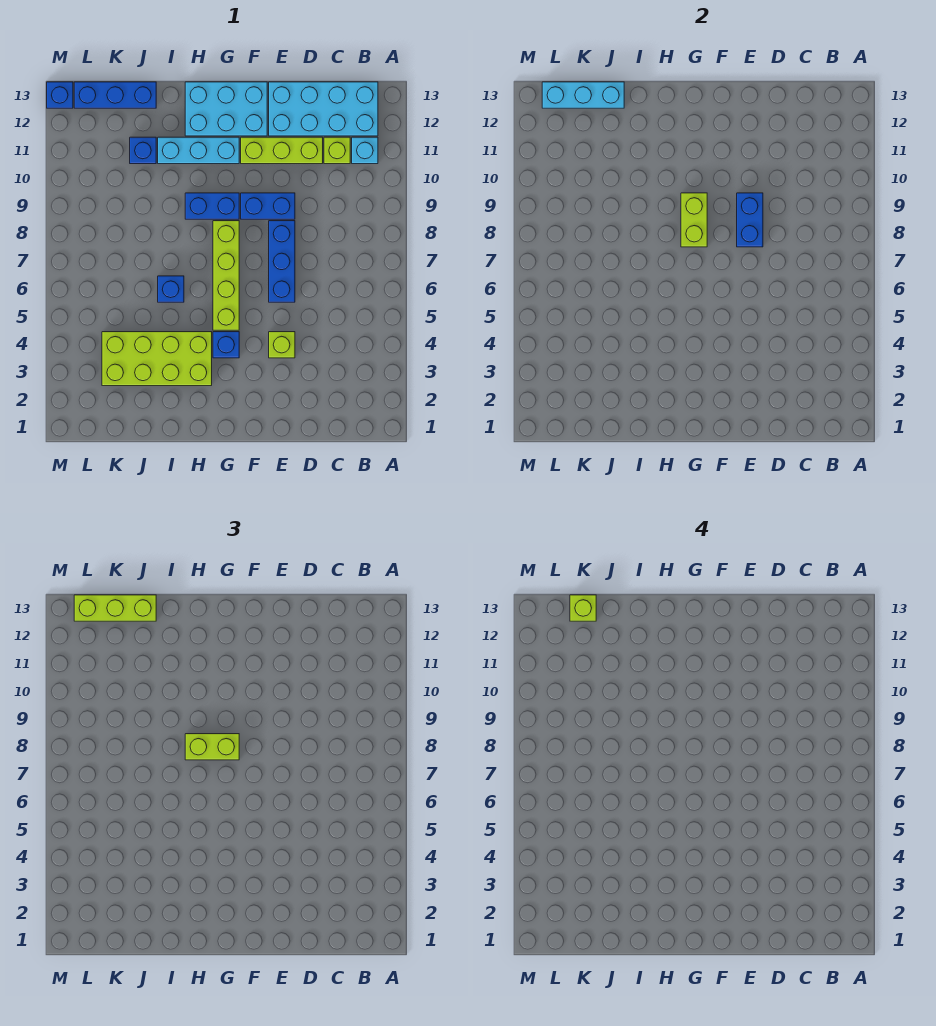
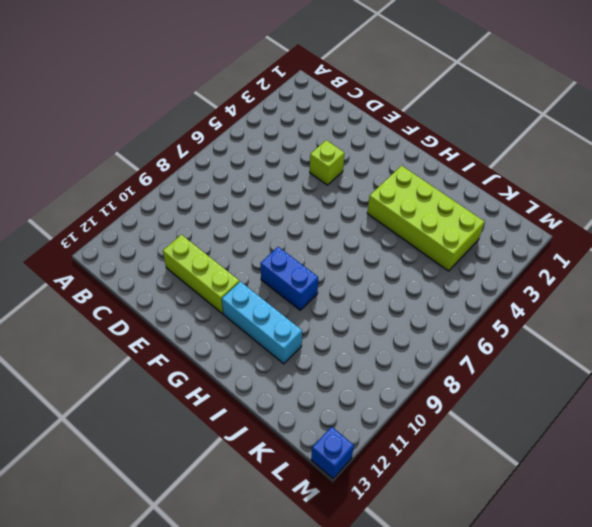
none -> cyan 1x1 brick [352,137,378,164]
none -> cyan 2x4 brick [269,82,378,136]
none -> lime 1x1 brick [324,137,350,164]

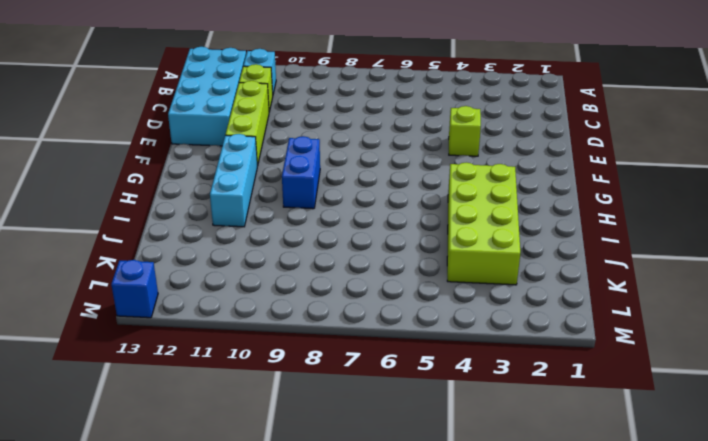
none -> blue 1x3 brick [269,221,295,302]
none -> blue 1x2 brick [241,193,295,219]
none -> cyan 2x3 brick [185,82,267,136]

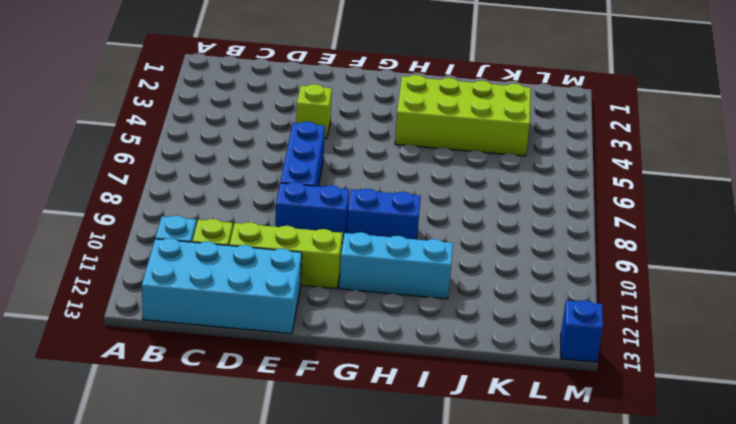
none -> cyan 2x3 brick [185,82,267,136]
none -> blue 1x1 brick [213,332,239,358]
none -> lime 1x4 brick [213,221,239,330]

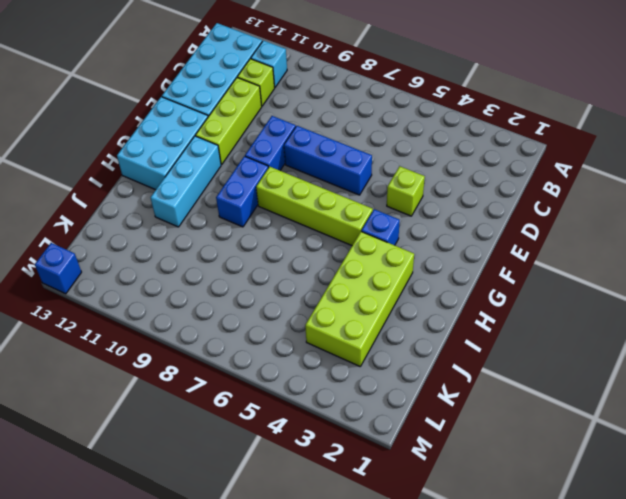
none -> blue 1x1 brick [158,276,184,302]
none -> blue 1x1 brick [130,137,156,164]
none -> blue 1x3 brick [74,82,156,108]

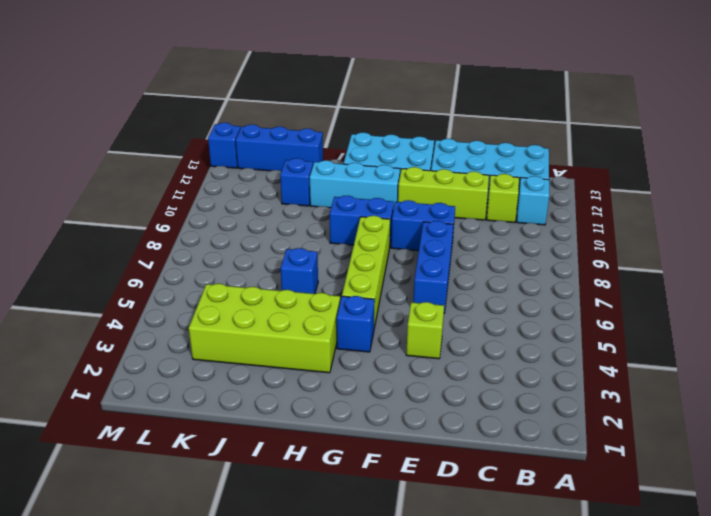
none -> blue 1x2 brick [737,193,763,247]
none -> lime 1x2 brick [681,193,707,247]
none -> cyan 1x3 brick [542,82,624,108]

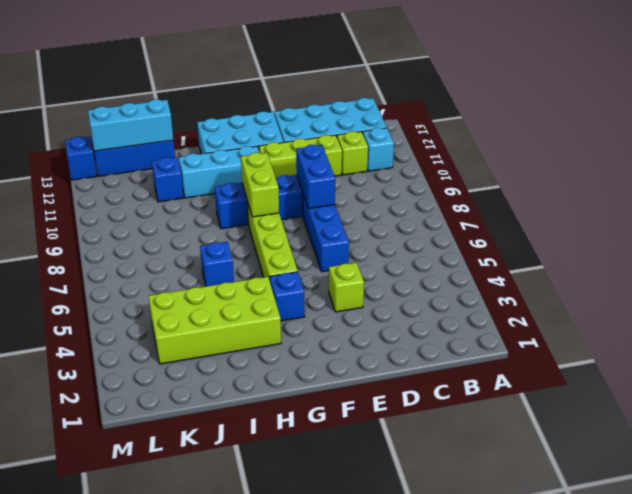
none -> lime 1x2 brick [185,734,239,760]
none -> lime 1x3 brick [74,595,156,621]
none -> lime 1x1 brick [570,595,596,621]

